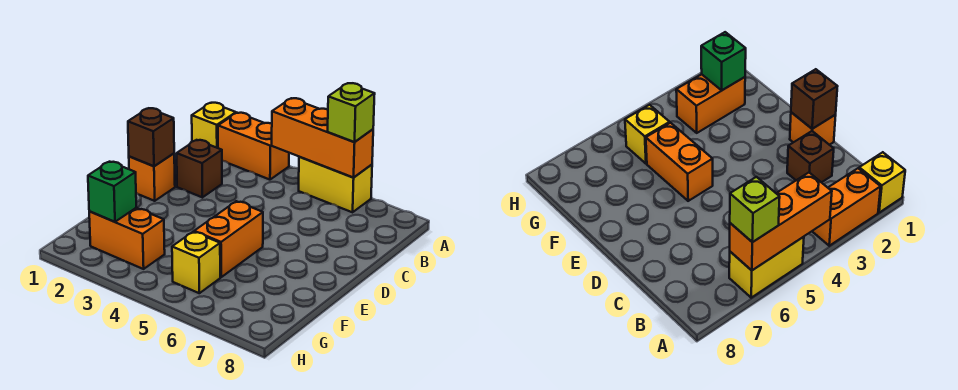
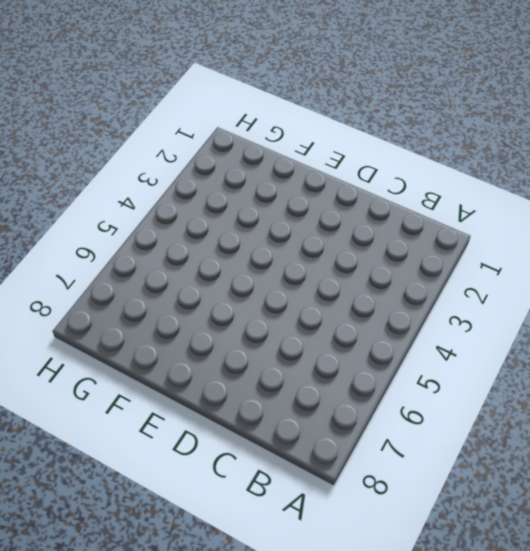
none -> yellow 1x1 brick [192,103,236,148]
none -> orange 1x2 brick [218,113,289,180]
none -> yellow 1x2 brick [299,157,372,212]

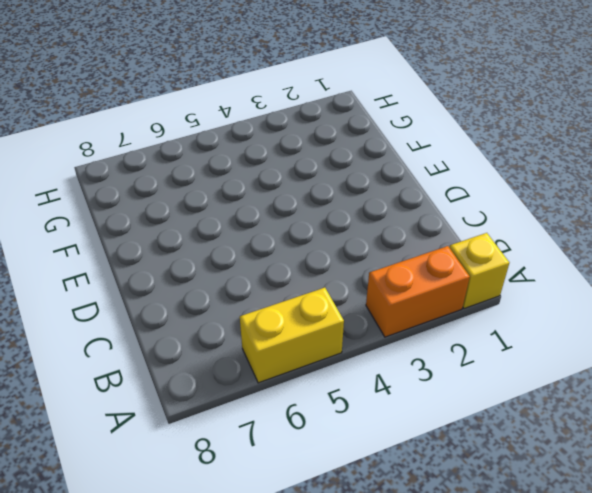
none -> brown 1x1 brick [177,140,222,197]
none -> orange 1x1 brick [129,154,175,201]
none -> orange 1x2 brick [194,201,263,277]

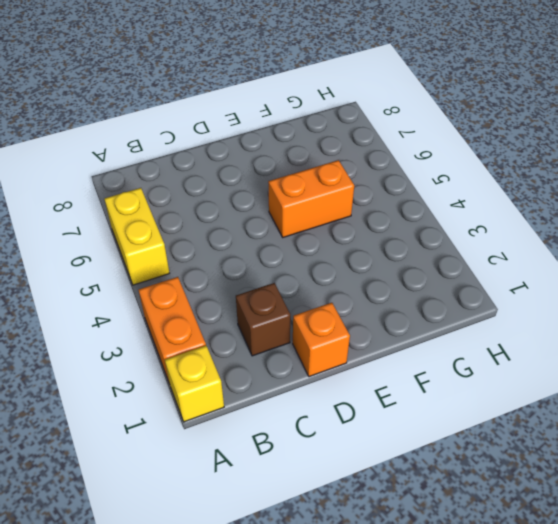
none -> orange 1x2 brick [89,208,165,269]
none -> yellow 1x1 brick [172,232,220,293]
none -> orange 1x3 brick [272,98,373,178]

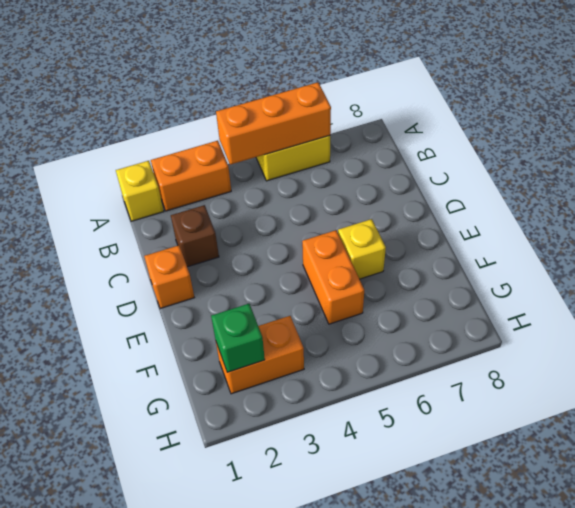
yellow 1x1 brick [338,219,386,279] -> yellow 1x1 brick moved to [172,232,220,293]
none -> brown 1x1 brick [128,108,174,166]
none -> lime 1x1 brick [328,83,375,142]

